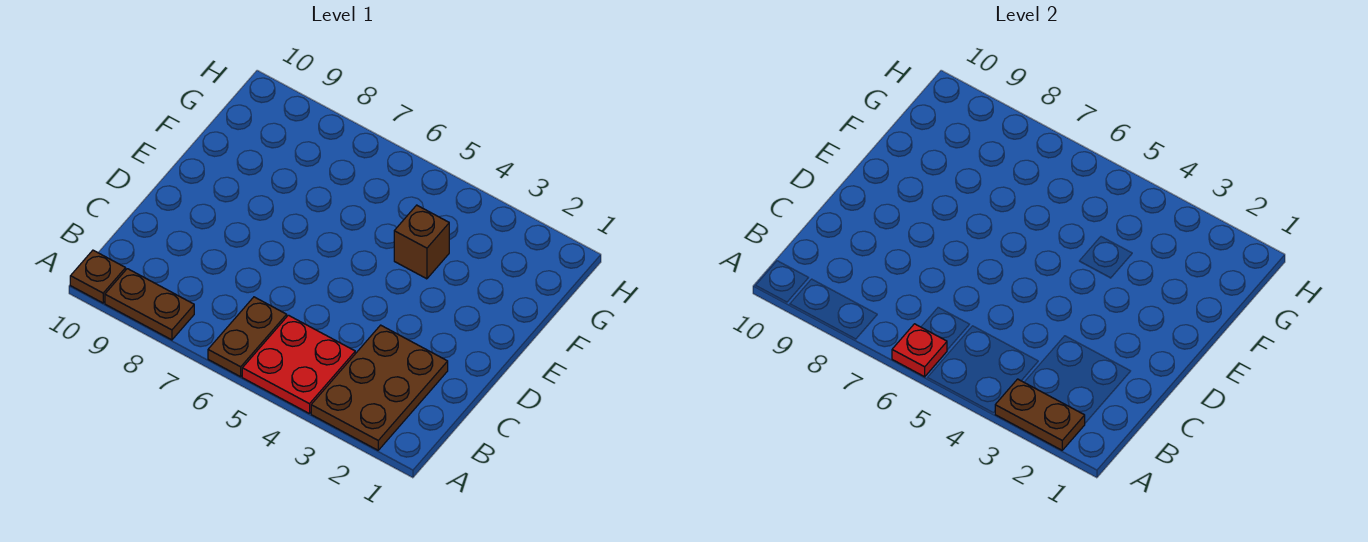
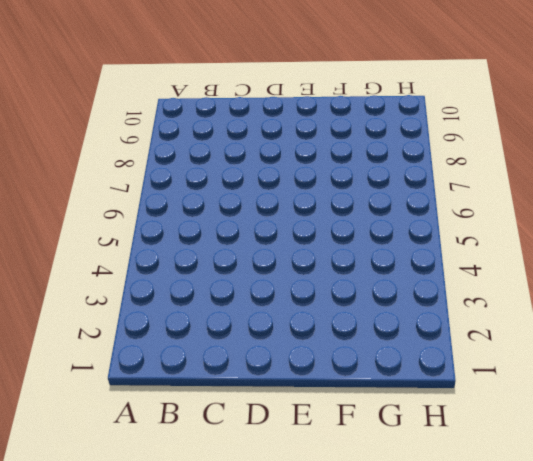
none -> brown 2x3 plate [311,325,448,450]
none -> red 2x2 plate [242,315,355,414]

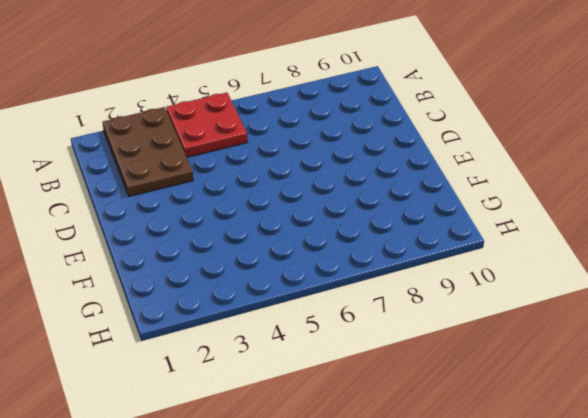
none -> brown 1x2 plate [208,297,287,377]
none -> brown 1x2 plate [105,269,194,340]

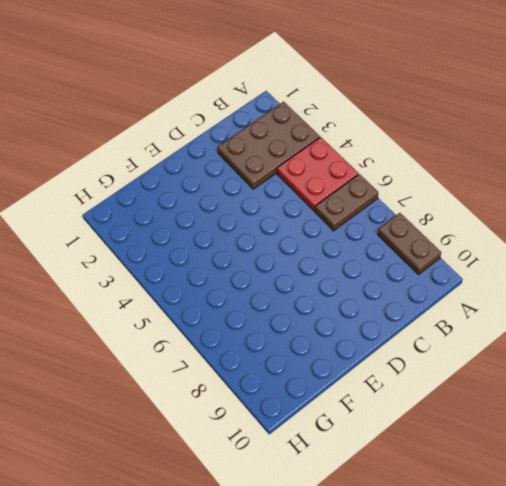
none -> brown 1x1 plate [70,250,126,303]
none -> brown 1x1 brick [394,205,449,279]

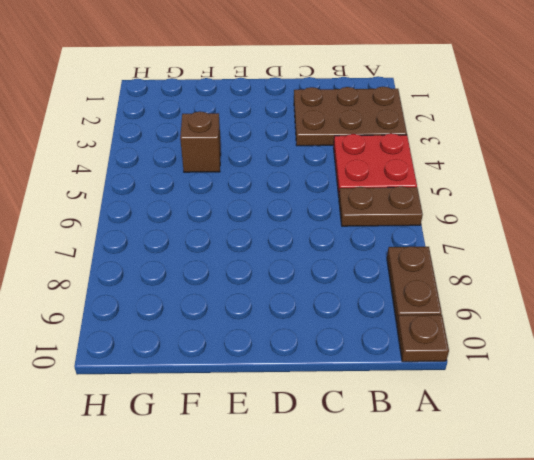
none -> brown 1x2 plate [995,379,1085,450]
none -> red 1x1 plate [892,324,947,377]

